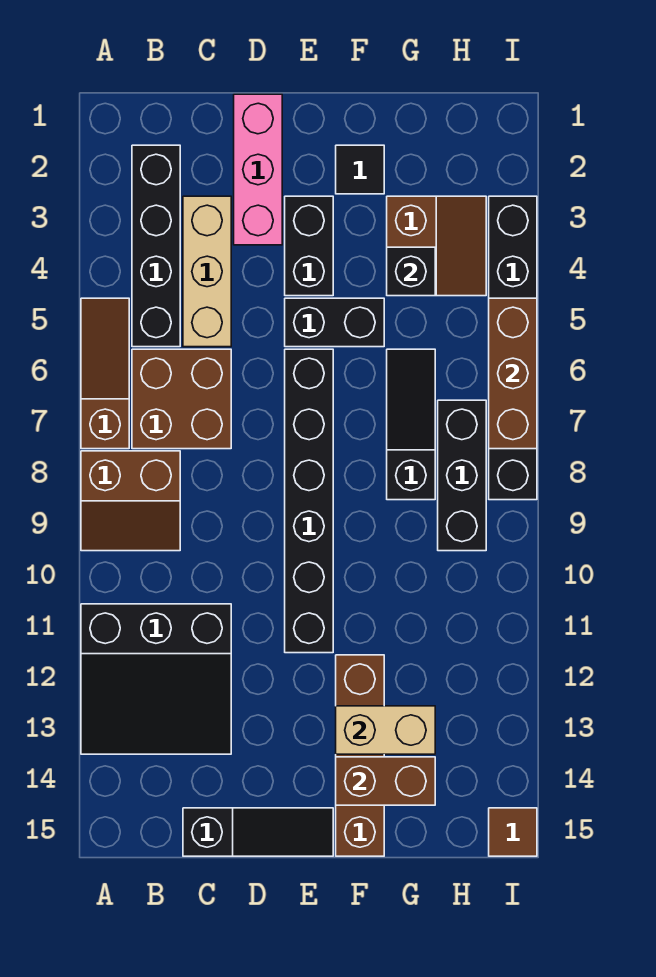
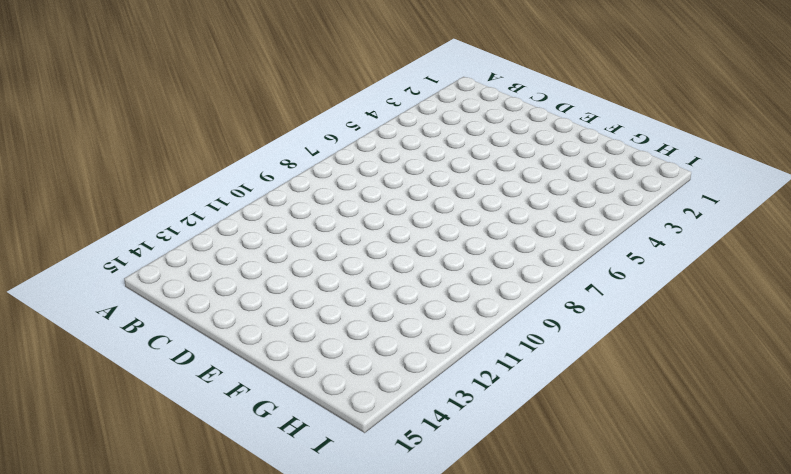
none -> brown 1x3 slope [81,298,129,449]
none -> brown 2x2 slope [81,451,180,551]
none -> black 3x3 slope [81,604,231,754]

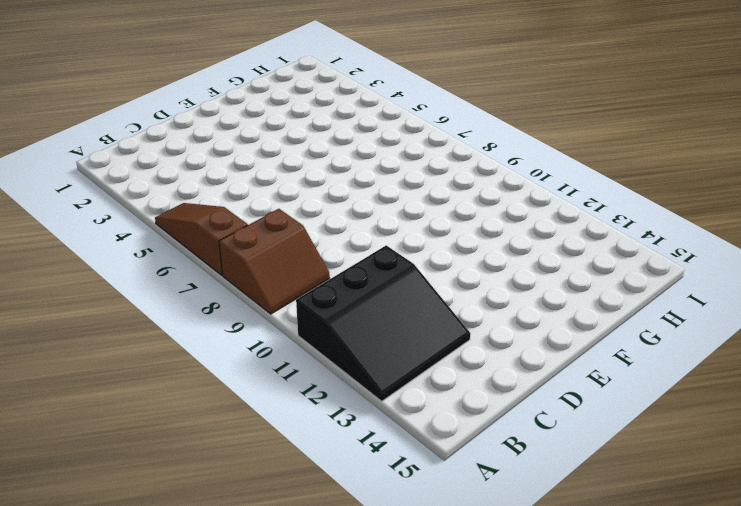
none -> black 1x4 brick [132,145,180,347]
none -> brown 2x2 brick [132,349,231,449]
none -> tan 1x3 brick [183,196,231,347]

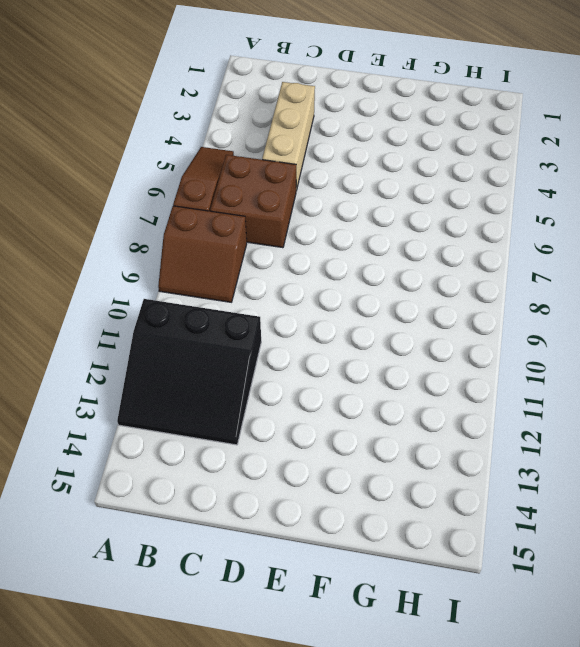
none -> black 1x4 brick [132,145,180,347]
none -> black 1x3 slope [183,808,333,856]
none -> pink 1x3 brick [234,94,282,245]

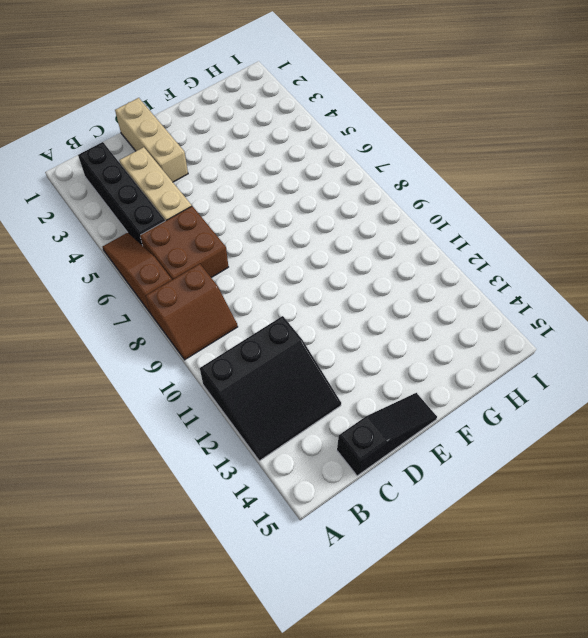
tan 1x3 brick [115,98,188,182] -> pink 1x3 brick [234,94,282,245]
none -> black 1x2 brick [285,196,333,296]
none -> black 1x2 brick [285,298,384,347]
none -> black 1x6 brick [285,349,333,653]

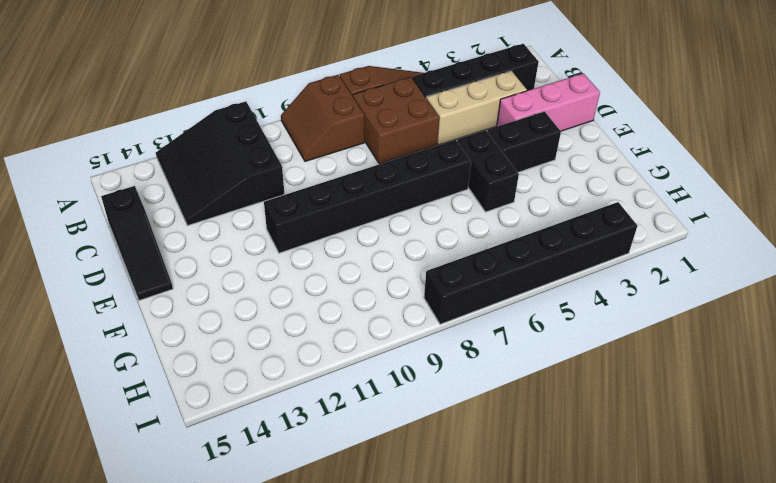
none -> black 1x1 tile [336,145,384,194]
none -> brown 1x4 brick [336,655,384,856]
none -> brown 2x2 slope [387,196,486,296]

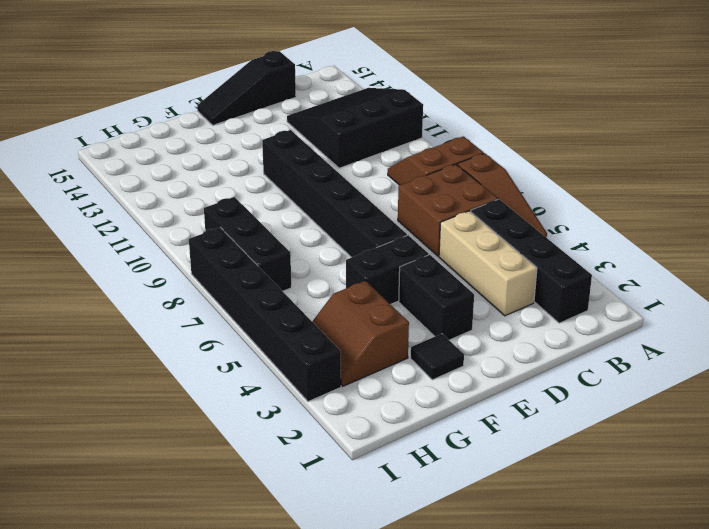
none -> pink 1x3 brick [234,94,282,245]
none -> brown 1x4 brick [336,655,384,856]
none -> black 1x3 slope [387,349,435,500]

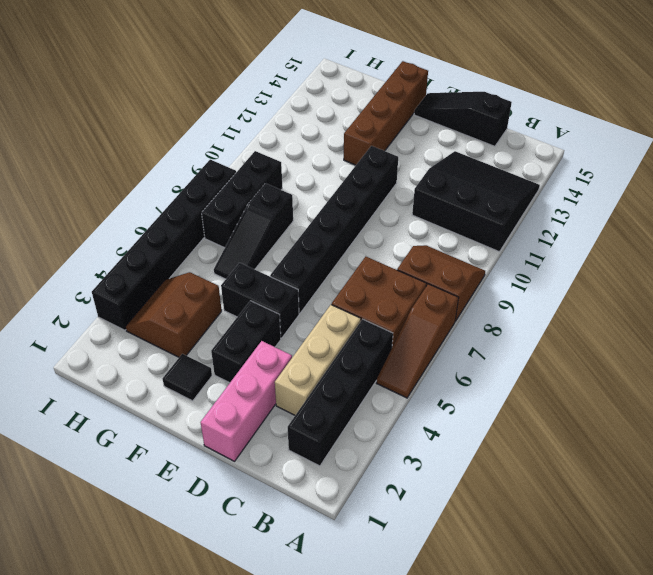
none -> brown 1x1 tile [489,808,537,856]
none -> tan 1x2 brick [336,706,435,754]
none -> brown 1x2 brick [336,757,435,805]

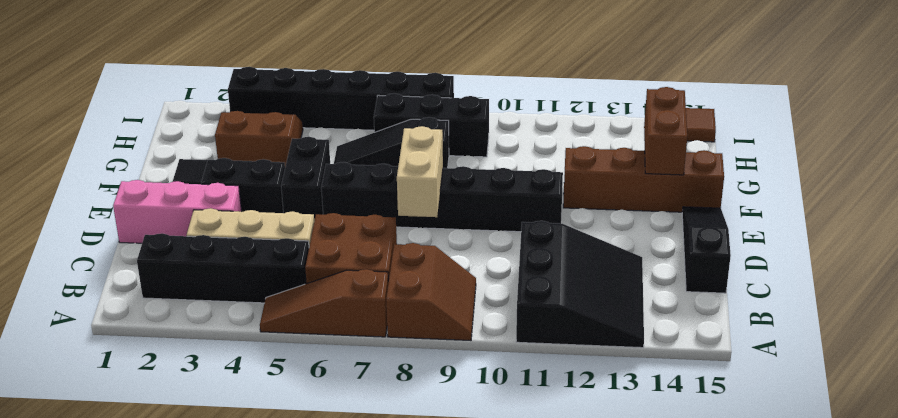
tan 1x2 brick [397,126,443,217] -> tan 1x2 brick moved to [336,706,435,754]
none -> black 1x1 brick [387,247,435,296]
none -> brown 1x3 brick [489,298,537,449]

